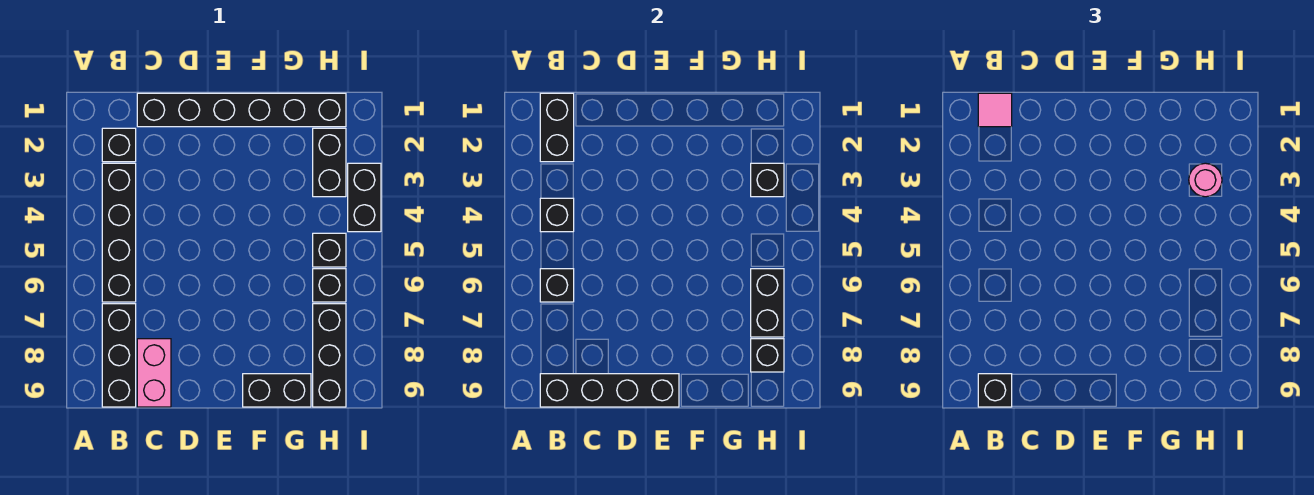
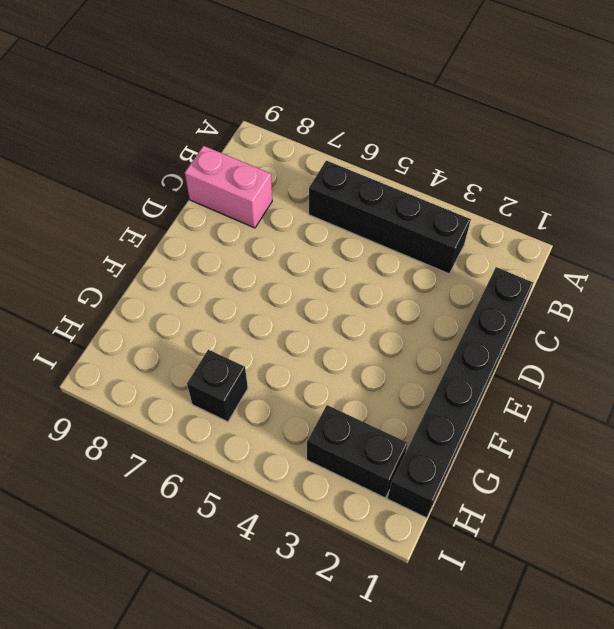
none -> black 1x1 brick [102,128,136,162]
none -> black 1x3 brick [102,304,136,407]
none -> black 1x2 brick [243,374,311,407]

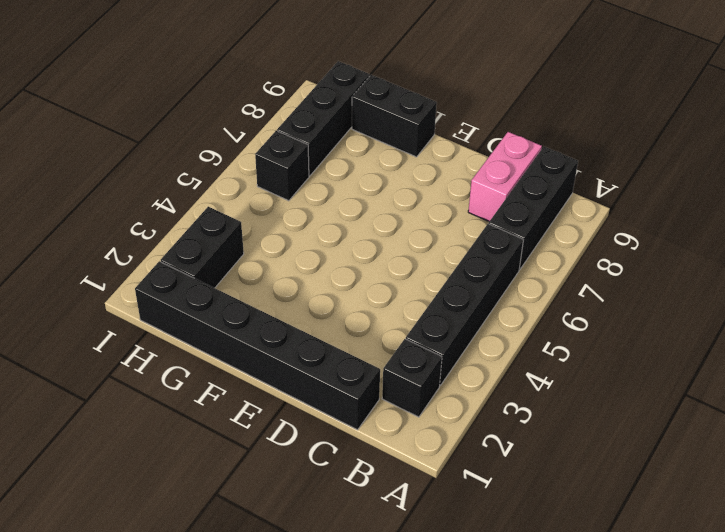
none -> black 1x1 brick [313,233,346,267]
none -> black 1x2 brick [348,163,381,232]
none -> black 1x2 brick [540,93,574,162]

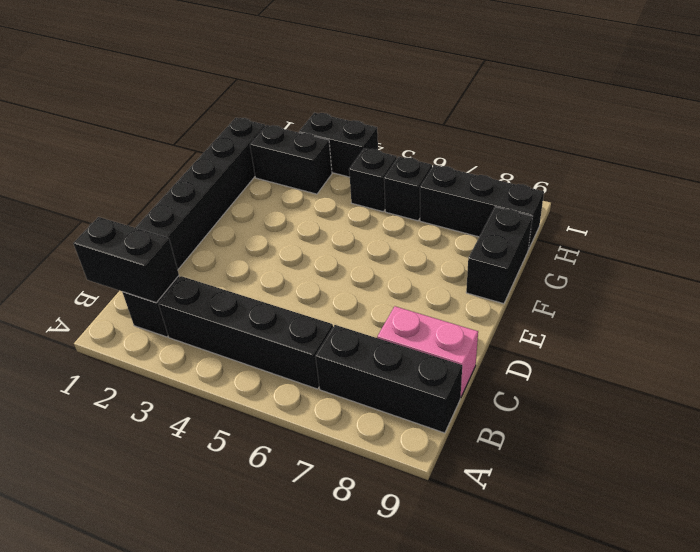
none -> black 1x1 brick [540,198,574,232]
none -> black 1x1 brick [540,269,574,302]
none -> black 1x4 brick [540,374,679,407]

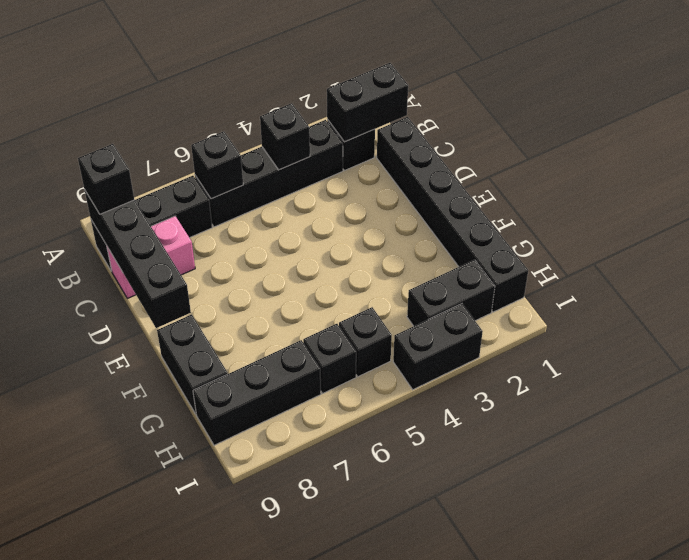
none -> black 1x1 brick [751,163,784,197]
none -> black 1x2 brick [751,269,784,337]
none -> black 1x1 brick [751,339,784,372]

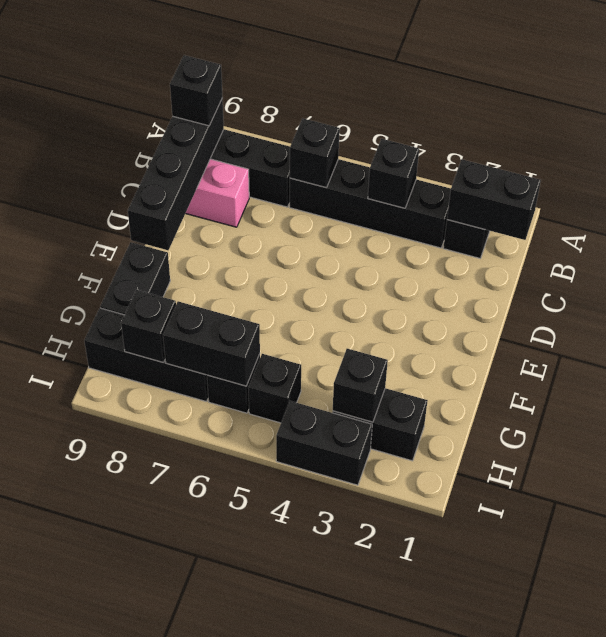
none -> black 1x6 brick [137,93,346,127]
none -> pink 1x1 tile [978,93,1012,127]
none -> pink 1x1 round brick [1189,163,1222,197]

